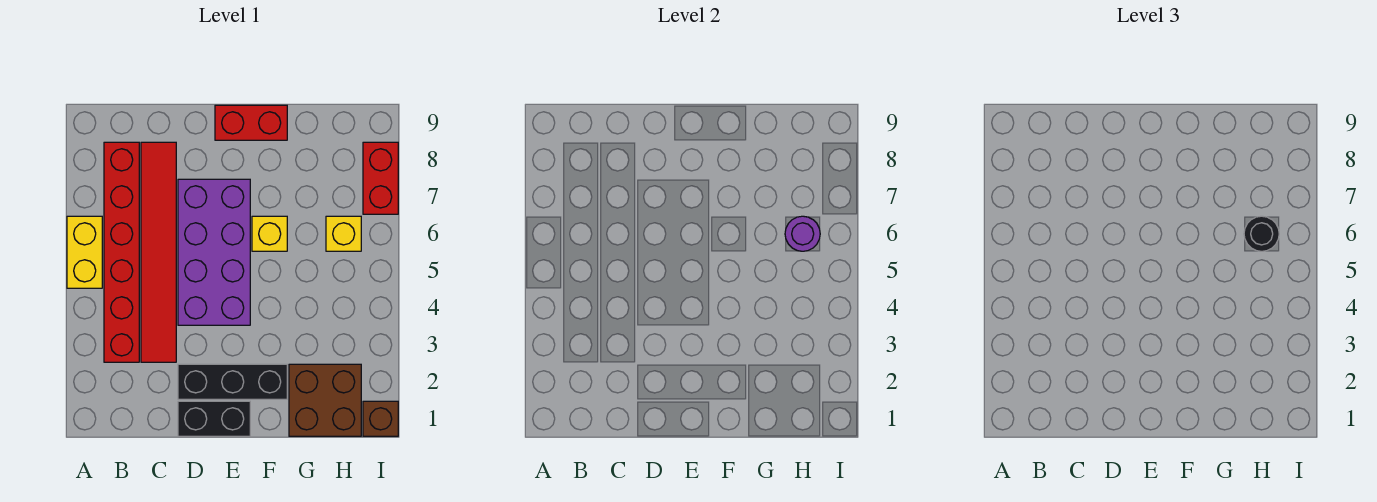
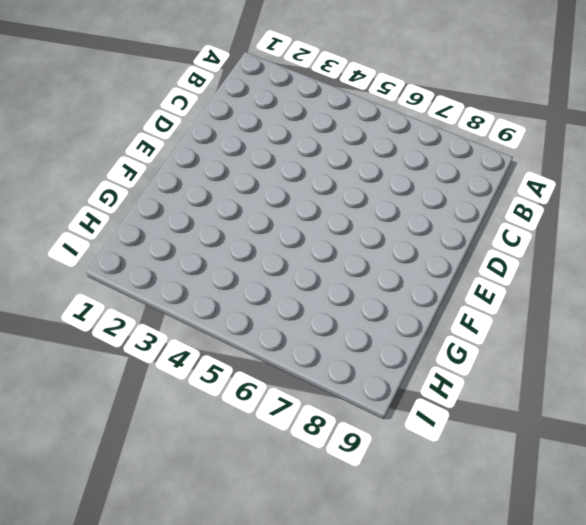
none -> yellow 1x2 brick [67,216,102,288]
none -> red 1x6 brick [104,142,139,362]
none -> red 1x6 tile [141,142,176,362]

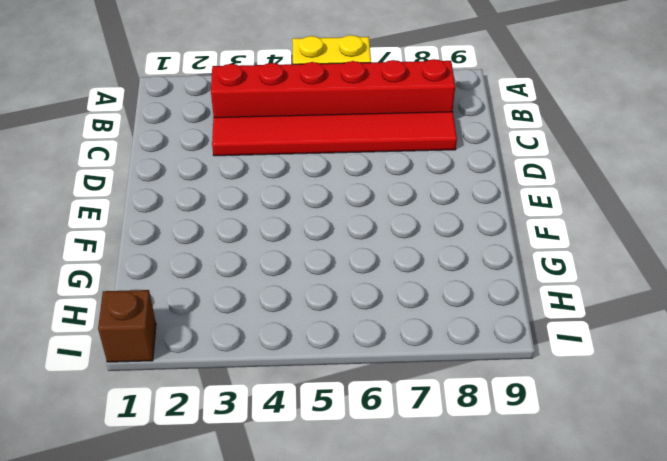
none -> black 1x2 brick [178,401,250,436]
none -> black 1x3 brick [178,364,287,399]
none -> purple 2x4 brick [178,179,250,325]

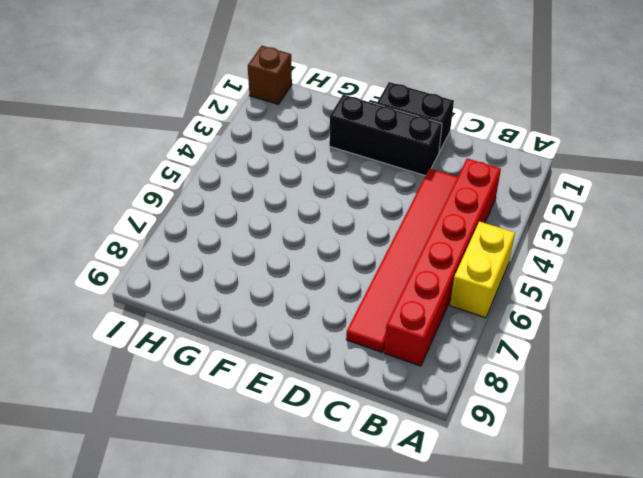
none -> purple 2x4 brick [178,179,250,325]
none -> red 1x2 brick [215,105,287,140]
none -> yellow 1x1 brick [252,216,287,251]

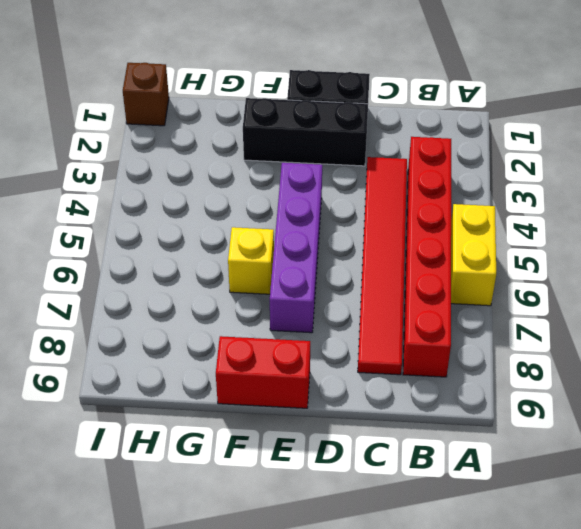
purple 1x4 brick [270,163,322,333] -> purple 2x4 brick [178,179,250,325]
none -> brown 2x2 brick [289,364,361,436]
none -> yellow 1x1 brick [326,216,361,251]
none -> red 1x2 brick [363,142,398,214]

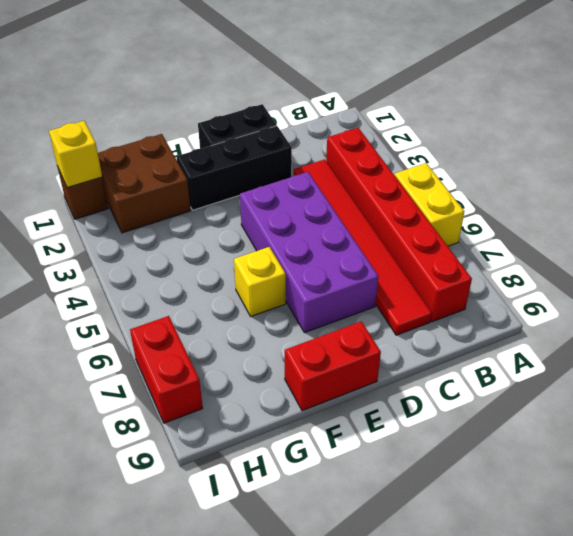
yellow 1x1 brick [49,121,102,188] -> yellow 1x1 brick moved to [326,216,361,251]
none -> purple 1x1 round brick [785,216,820,251]
none -> black 1x1 round brick [1244,216,1279,251]

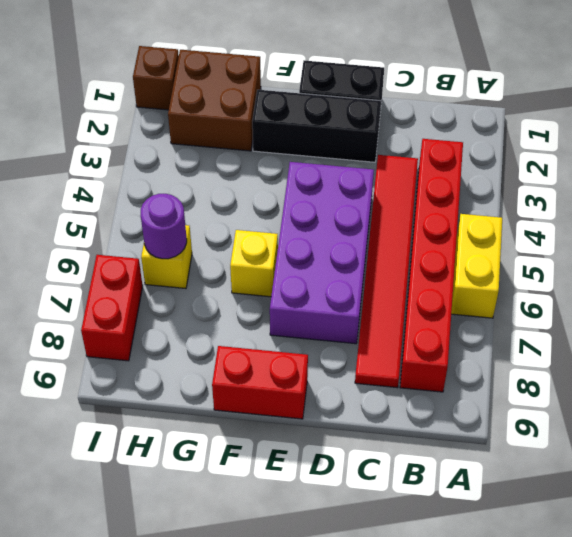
none -> black 1x1 round brick [1244,216,1279,251]

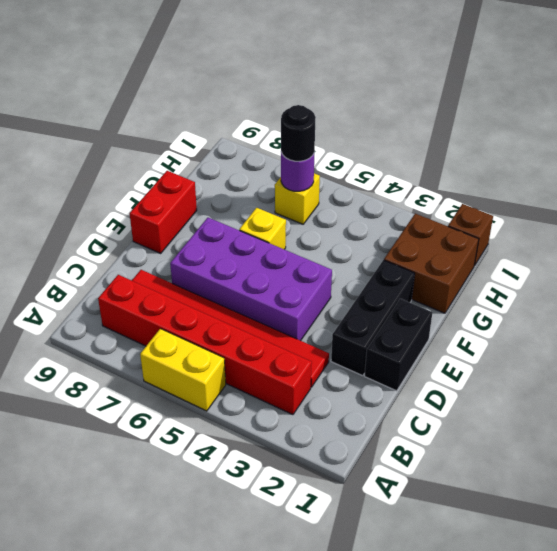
none -> red 1x2 brick [363,142,398,214]

